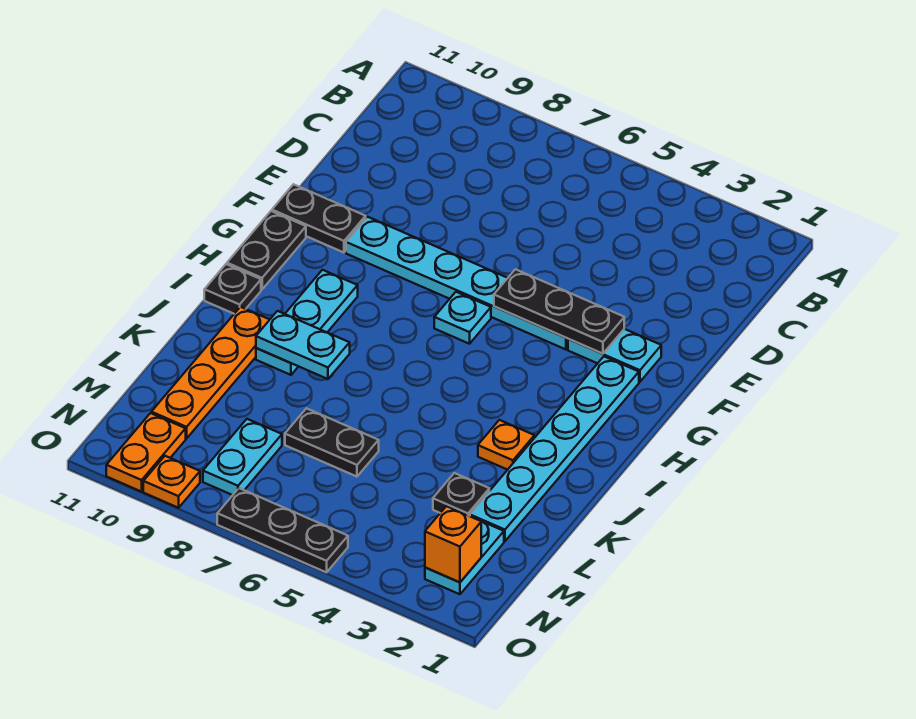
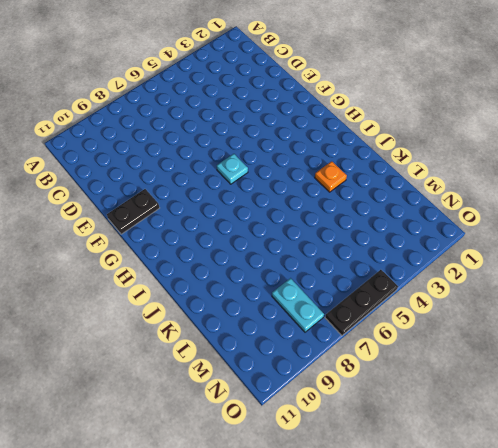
none -> cyan 1x2 plate [568,329,661,382]
none -> cyan 1x6 plate [346,217,568,349]
none -> cyan 1x6 plate [470,357,639,541]

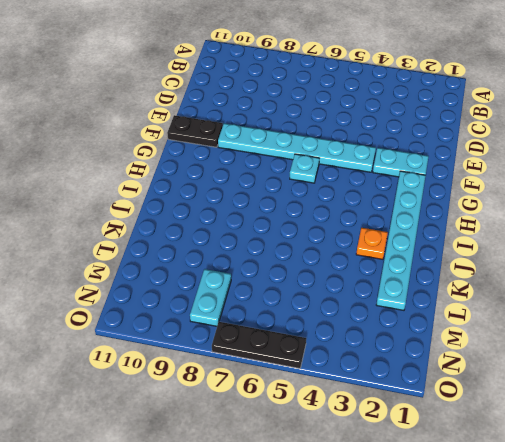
none -> black 1x2 plate [227,211,306,289]
none -> cyan 1x3 plate [256,270,358,375]
none -> black 1x1 plate [204,264,261,314]

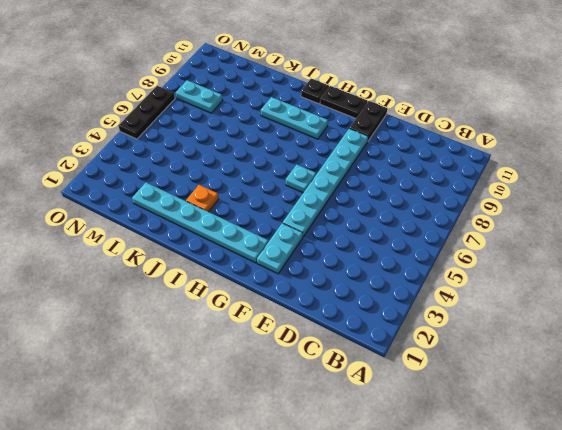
none -> orange 1x4 plate [151,307,270,439]
none -> black 1x1 plate [433,473,489,516]
none -> black 1x2 plate [285,408,379,477]

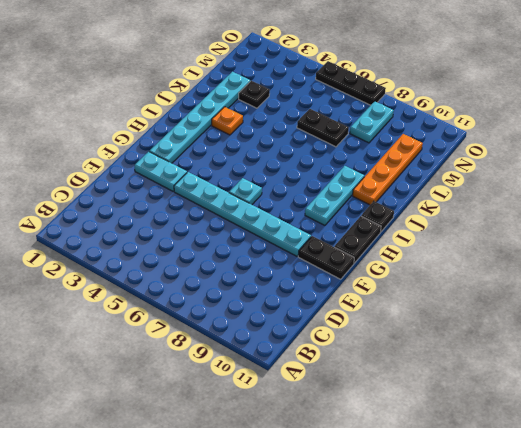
none -> cyan 1x2 plate [425,521,504,594]
none -> orange 1x2 plate [106,413,186,492]
none -> orange 1x1 plate [143,456,200,508]

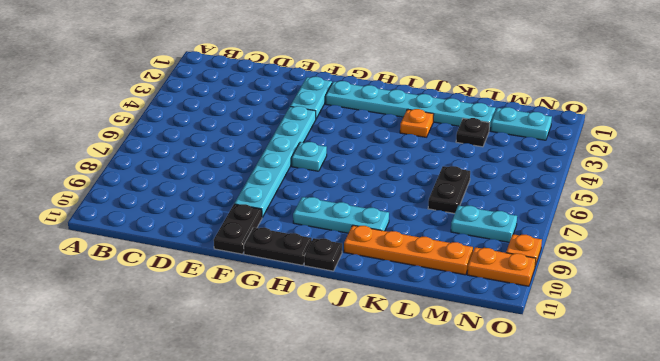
none -> black 1x3 plate [217,488,348,572]
none -> black 1x3 plate [494,269,624,354]
none -> cyan 1x2 plate [256,311,350,379]

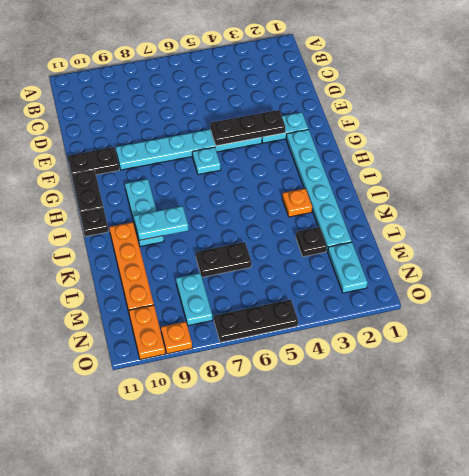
none -> orange 1x1 brick [425,506,481,582]

